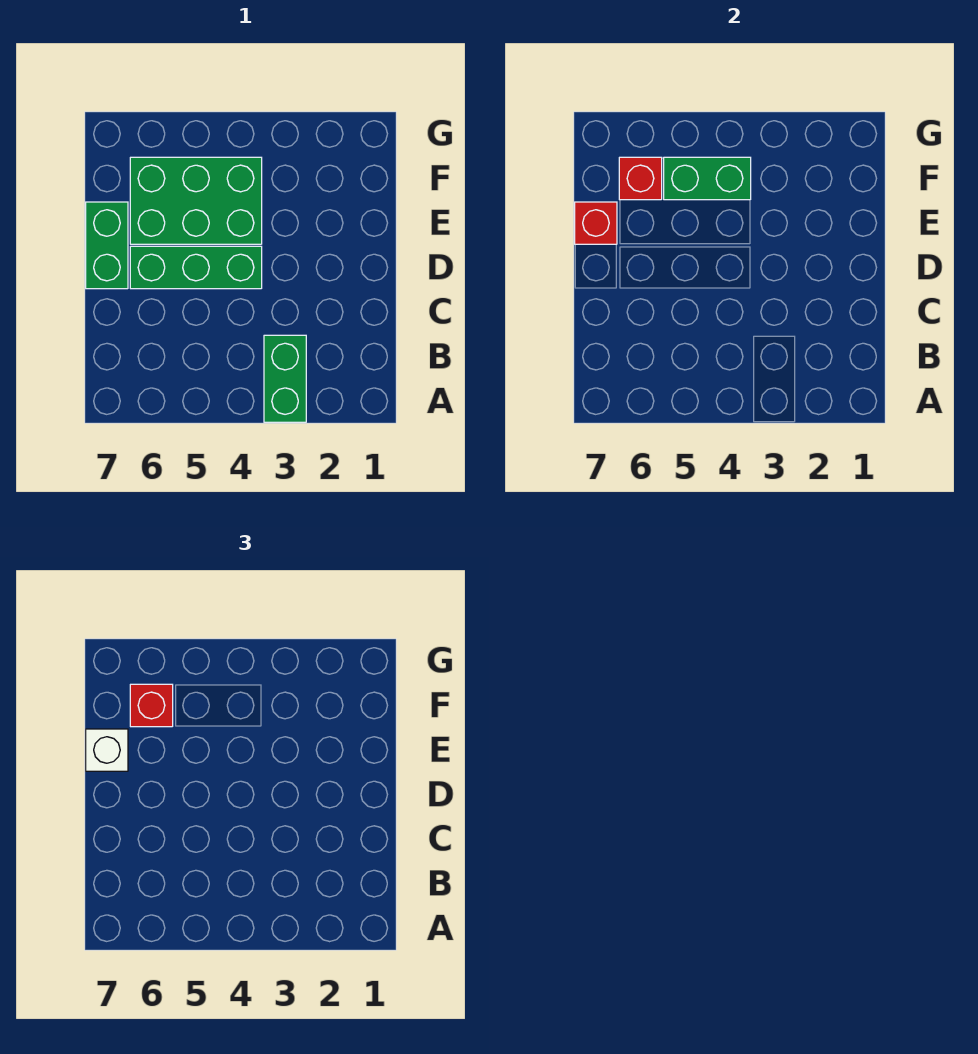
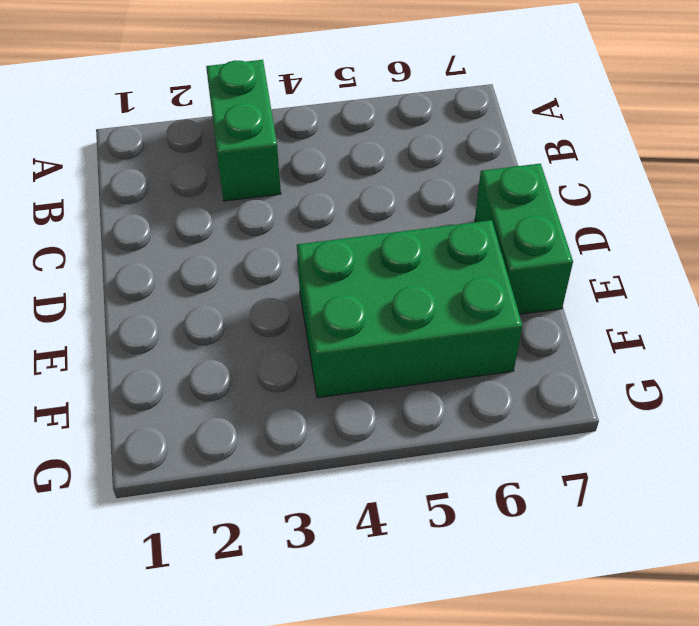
none -> green 1x3 brick [130,246,262,289]
none -> red 1x1 brick [575,202,617,244]

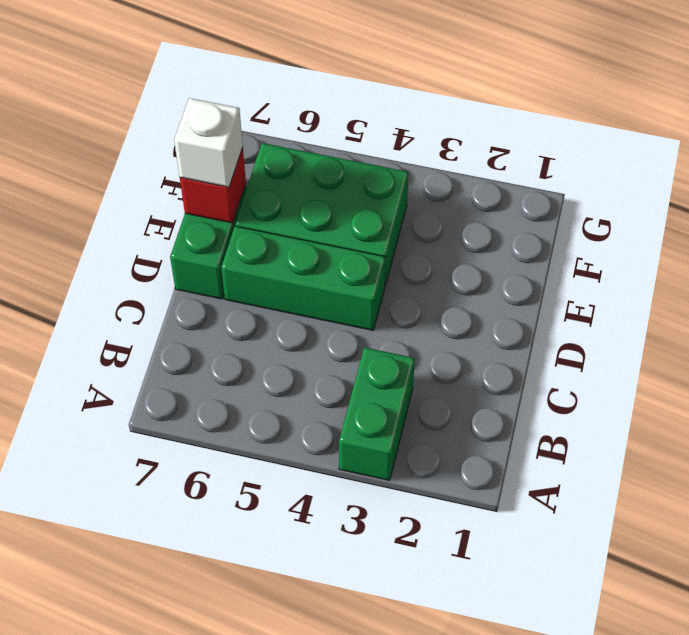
none -> green 1x2 brick [664,157,751,200]
none -> red 1x1 brick [619,157,662,200]

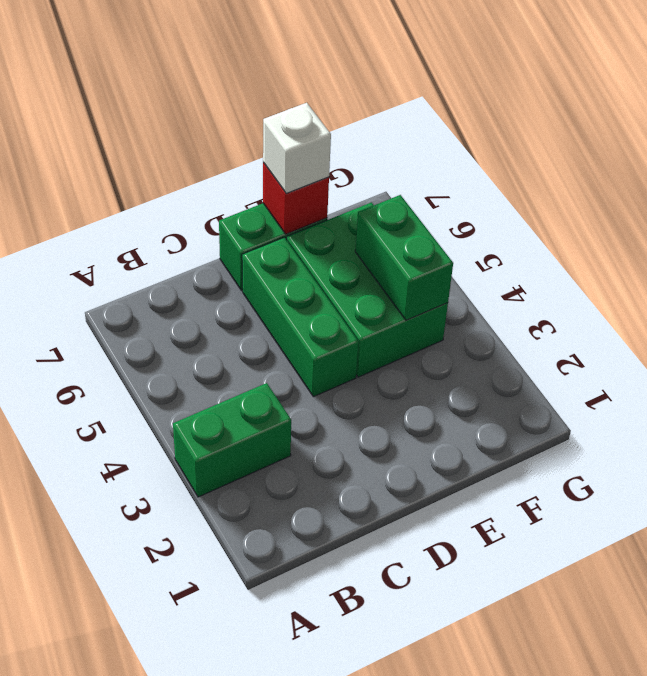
none -> red 1x1 brick [619,157,662,200]
none -> red 1x1 brick [130,684,173,727]

